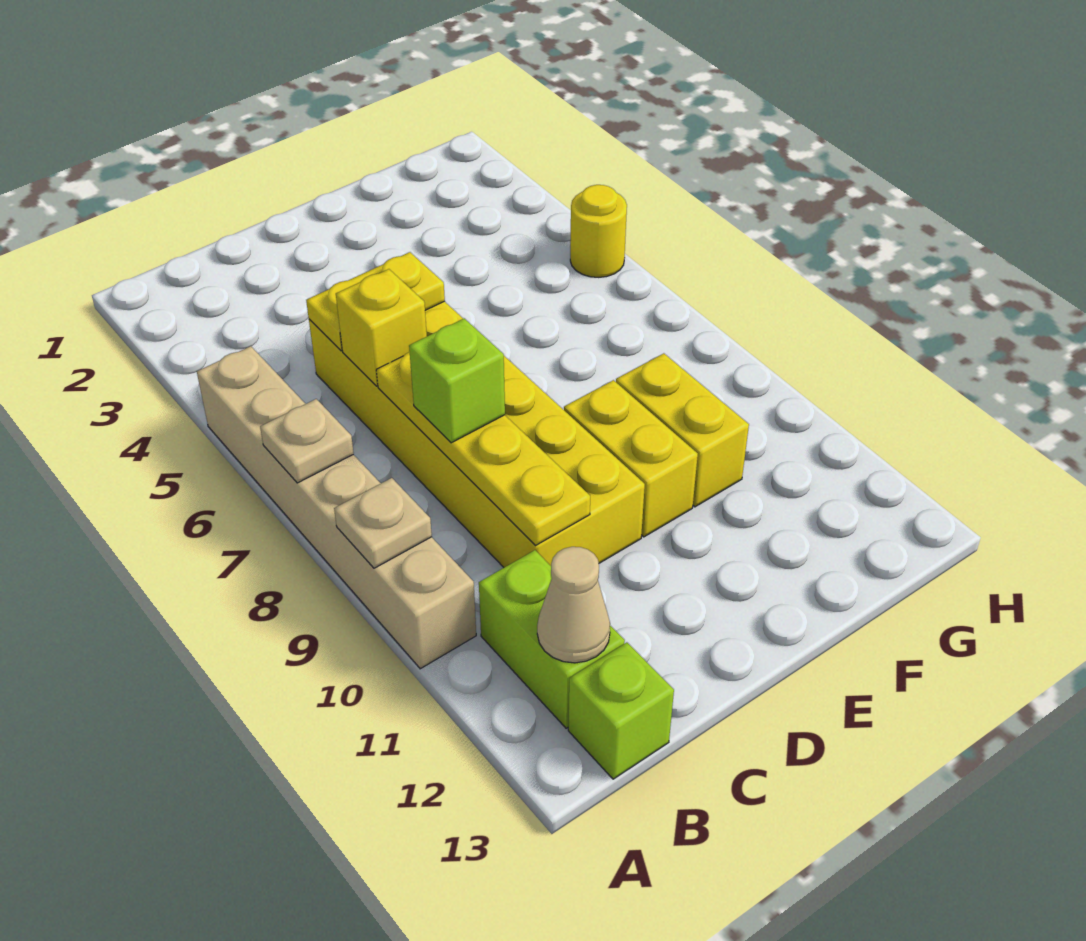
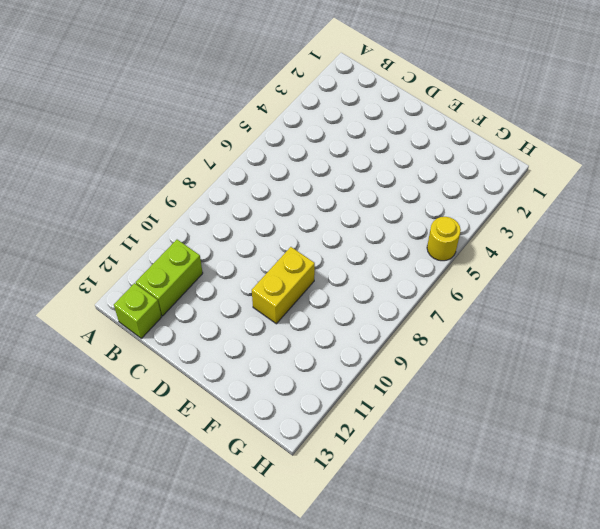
none -> tan 1x6 brick [197,346,476,669]
none -> yellow 2x6 brick [309,301,645,567]
none -> yellow 1x2 brick [616,353,749,507]

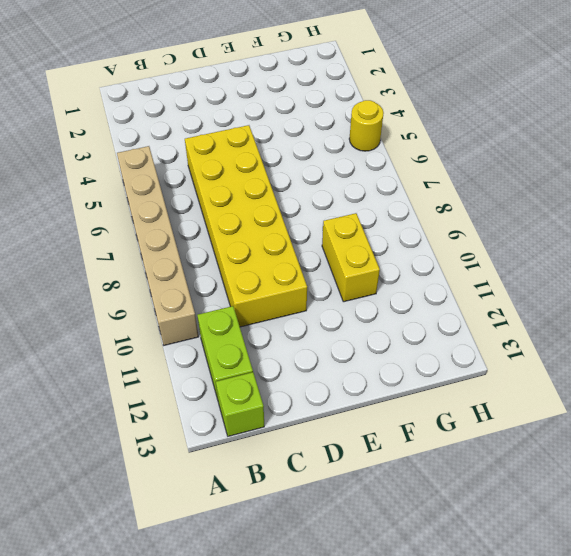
none -> yellow 1x2 brick [564,380,698,537]
none -> tan 1x1 plate [260,399,354,483]
none -> tan 1x1 plate [334,478,432,568]

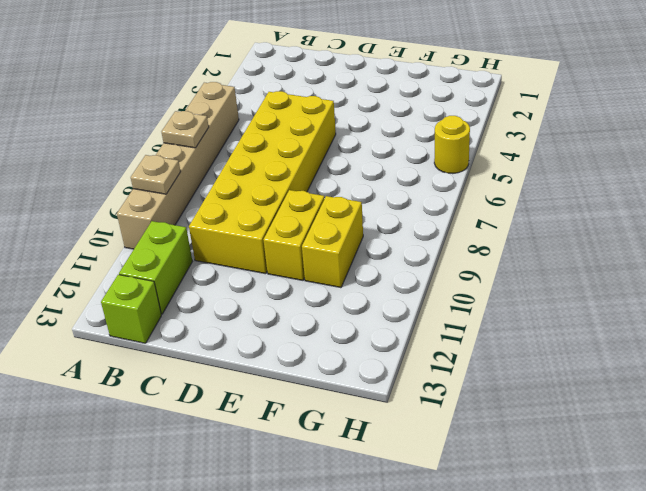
none -> tan 1x1 cone [537,547,610,663]
none -> yellow 1x2 plate [306,252,445,351]
none -> yellow 1x1 brick [336,269,427,386]

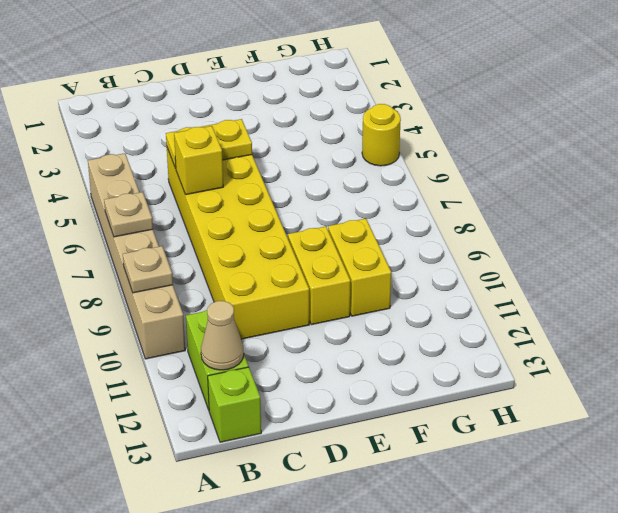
none -> yellow 1x4 plate [376,352,590,546]
none -> lime 1x1 brick [409,318,505,443]

